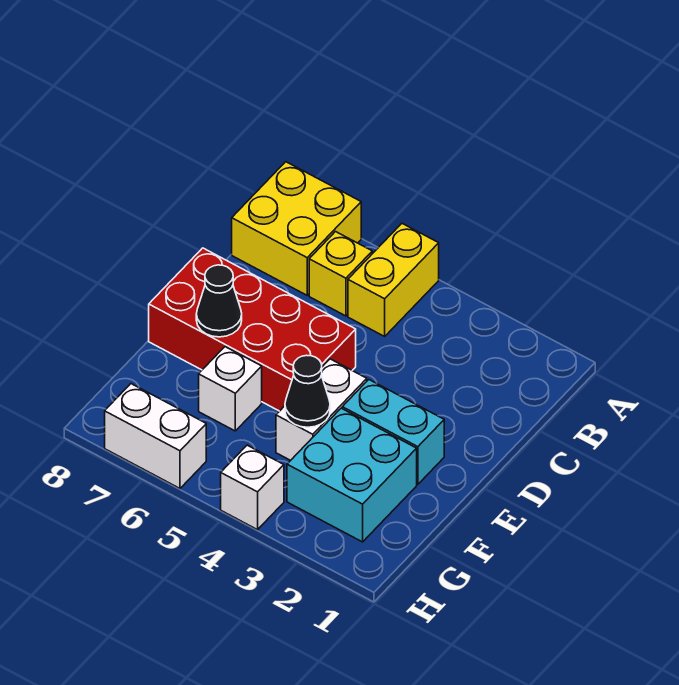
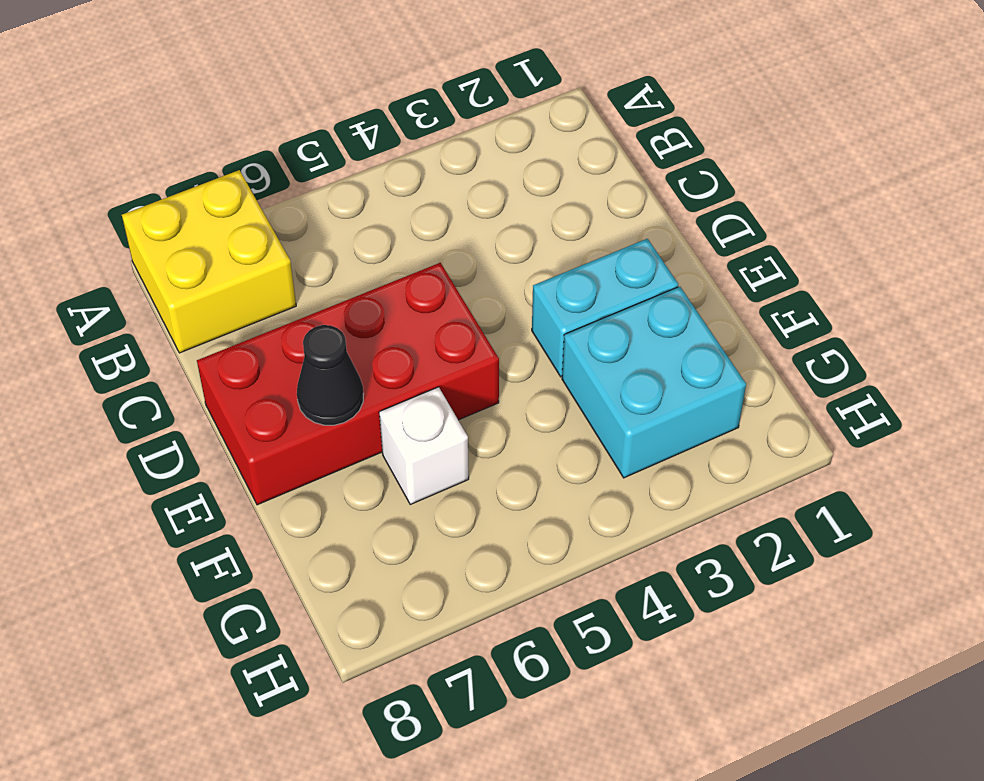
none -> yellow 1x2 brick [348,224,439,336]
none -> yellow 1x1 brick [309,232,372,316]
none -> white 1x2 brick [276,359,367,460]

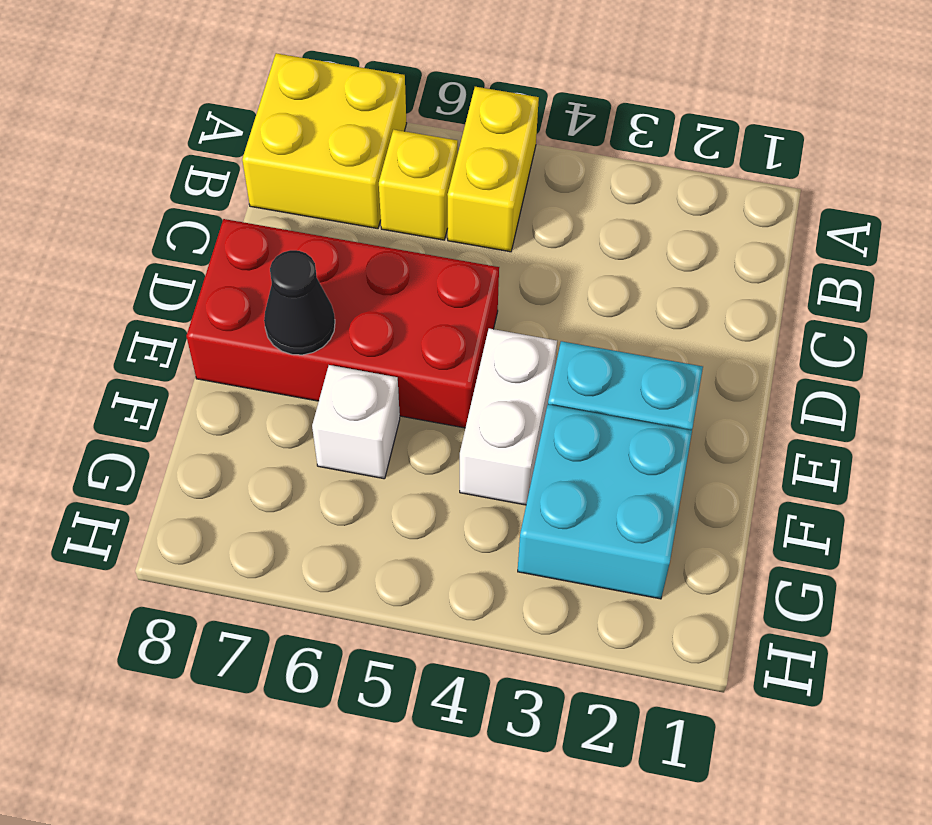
none -> white 1x1 brick [221,445,284,530]
none -> white 1x2 brick [105,384,206,488]
none -> black 1x1 cone [285,355,330,427]

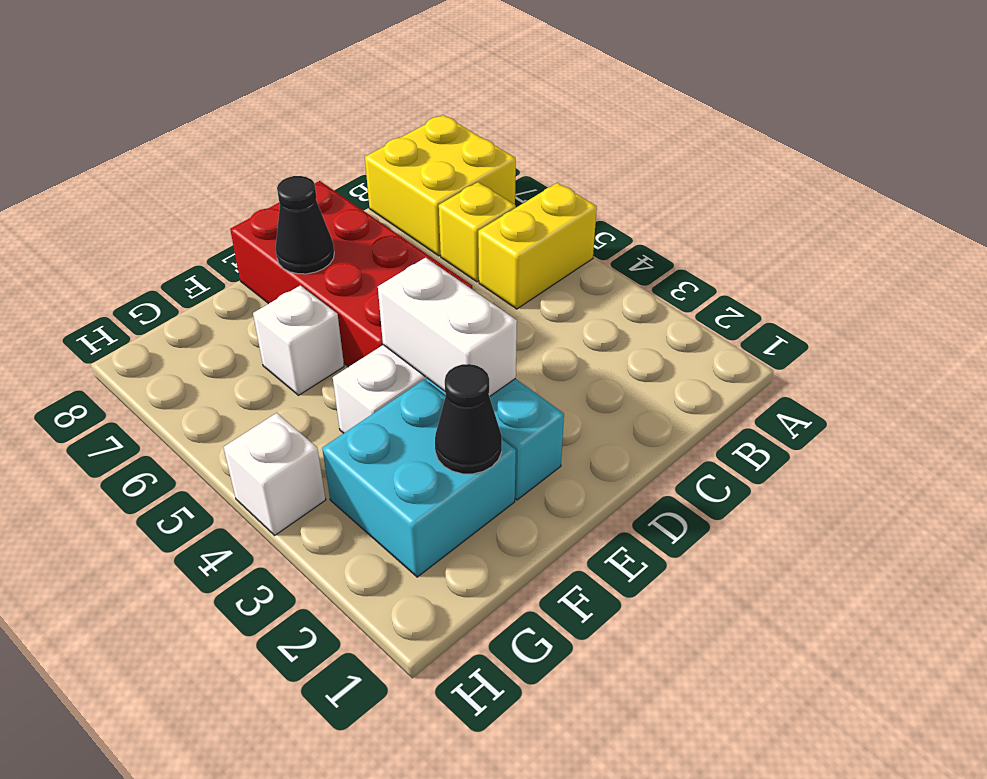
white 1x2 brick [378,258,517,397] -> white 1x2 brick moved to [105,384,206,488]
black 1x1 cone [435,364,502,474] -> black 1x1 cone moved to [285,355,330,427]

